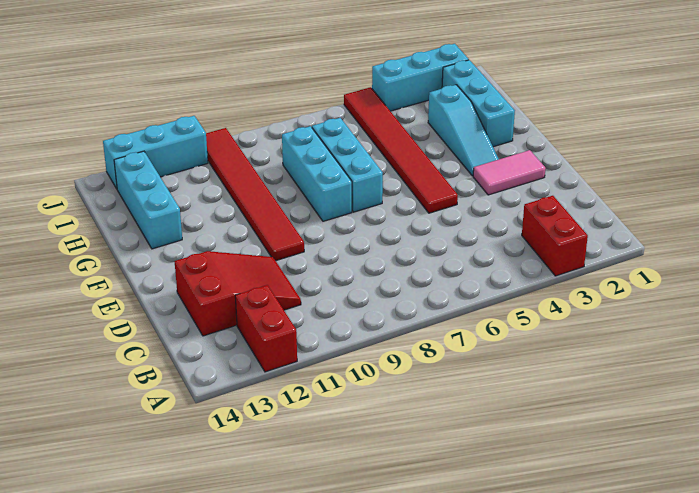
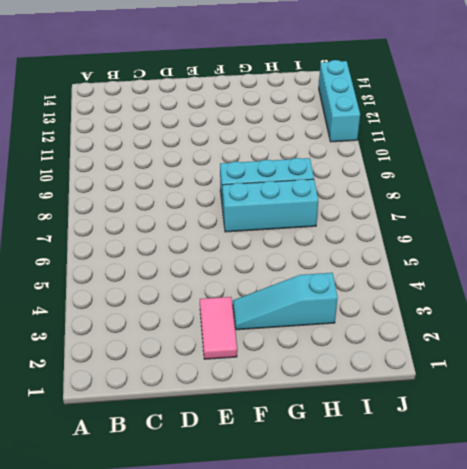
none -> red 1x2 brick [522,196,588,276]
none -> red 1x2 brick [235,285,297,372]
none -> red 2x3 slope [175,251,301,336]

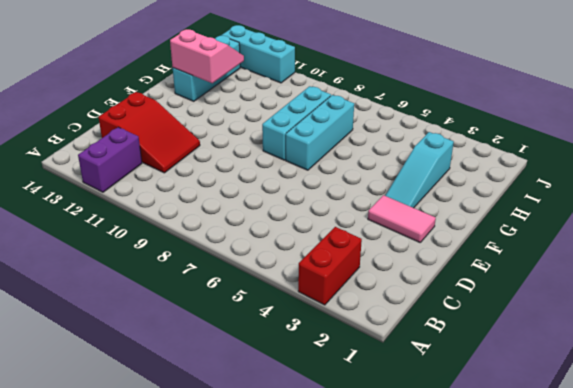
purple 1x2 brick [78,127,142,192] -> red 1x2 brick [235,285,297,372]
pink 2x2 slope [170,29,244,83] -> none
none -> red 1x6 tile [344,87,458,213]
none -> red 1x6 tile [206,128,304,261]
none -> cyan 1x3 brick [442,60,515,147]

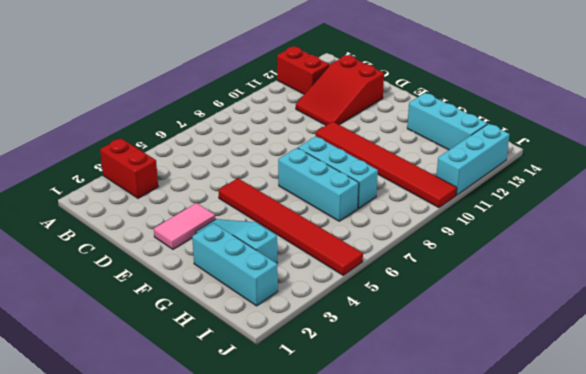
none -> cyan 1x3 brick [372,44,469,111]

